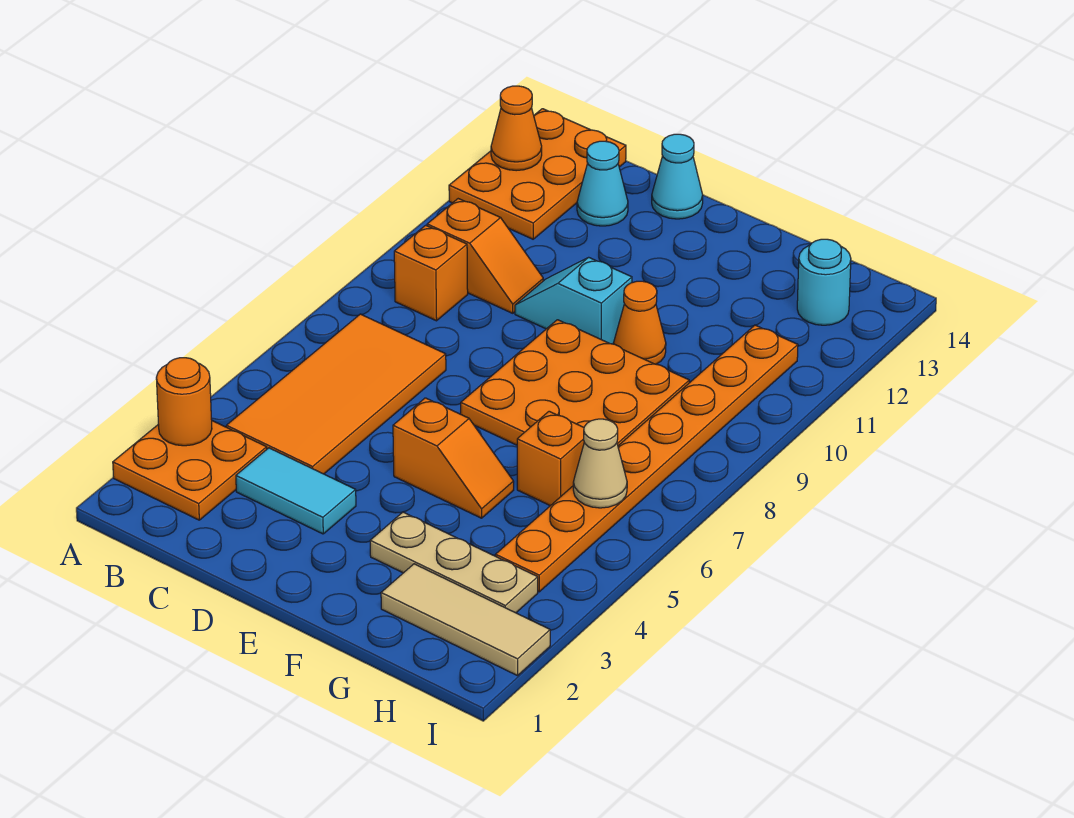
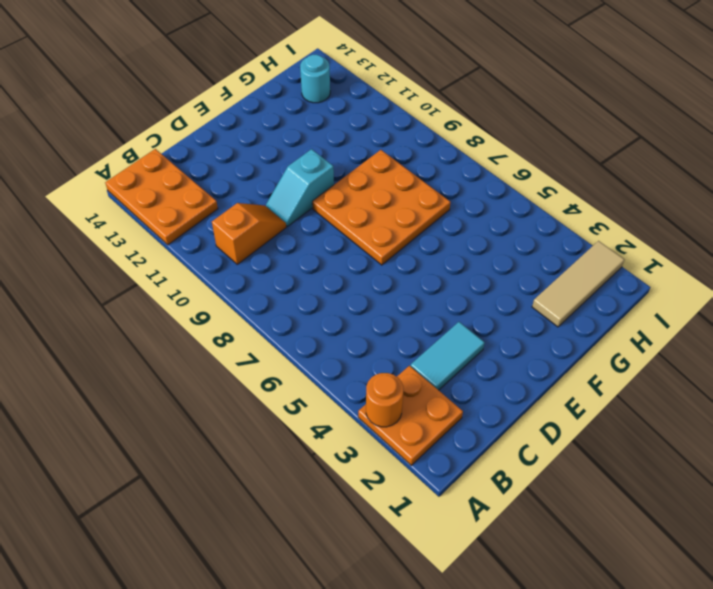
none -> orange 2x4 tile [226,314,446,474]
none -> orange 1x1 brick [394,225,468,321]
none -> cyan 1x1 cone [577,141,628,226]

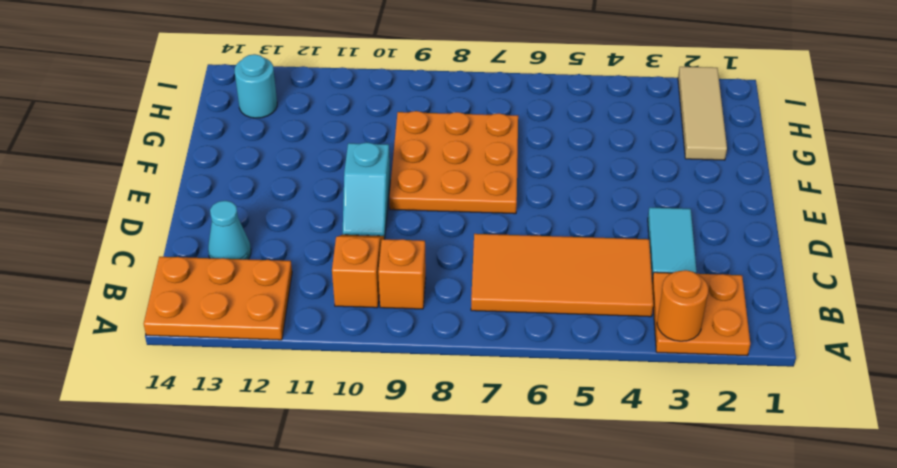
none -> cyan 1x1 cone [652,134,703,219]
none -> orange 1x2 slope [393,398,514,518]
none -> tan 1x3 plate [370,512,538,613]

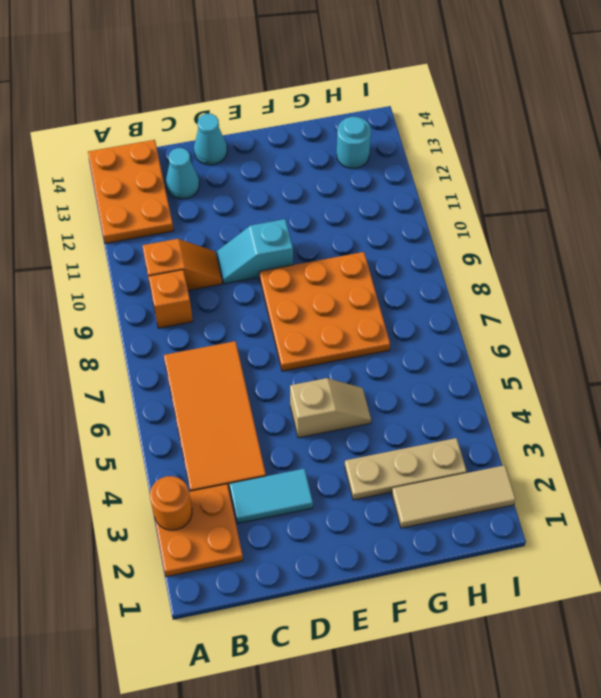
tan 1x2 slope [290,378,371,438] -> orange 1x2 slope [393,398,514,518]
none -> orange 1x1 cone [614,281,666,364]
none -> orange 1x1 brick [517,411,584,506]
none -> orange 1x8 plate [496,325,798,592]

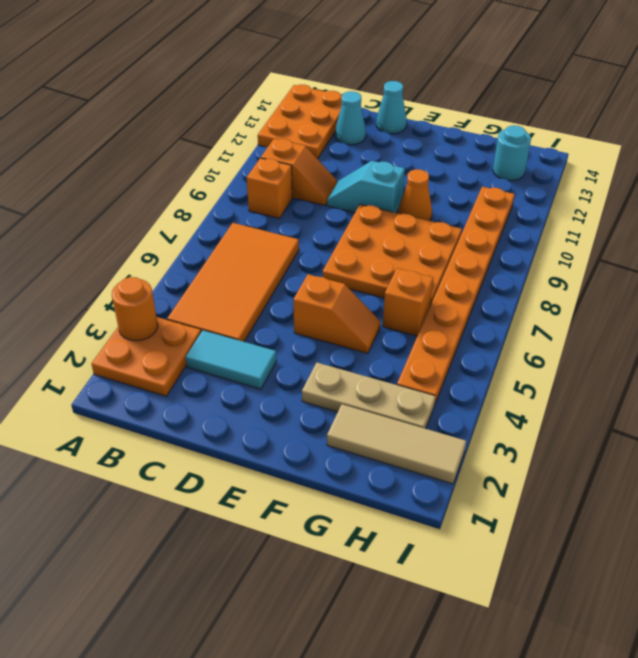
none -> orange 1x1 cone [491,86,542,171]
none -> tan 1x1 cone [573,419,627,508]

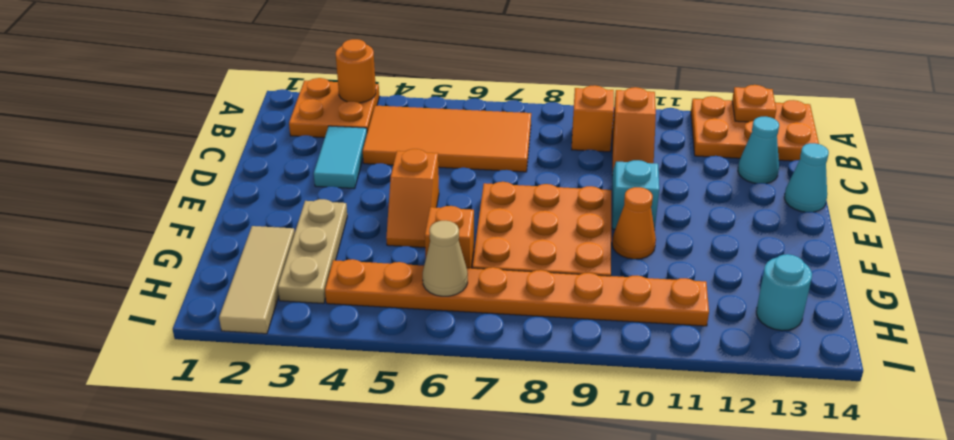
orange 1x1 plate [732,85,776,122] -> orange 1x1 cone [491,86,542,171]

